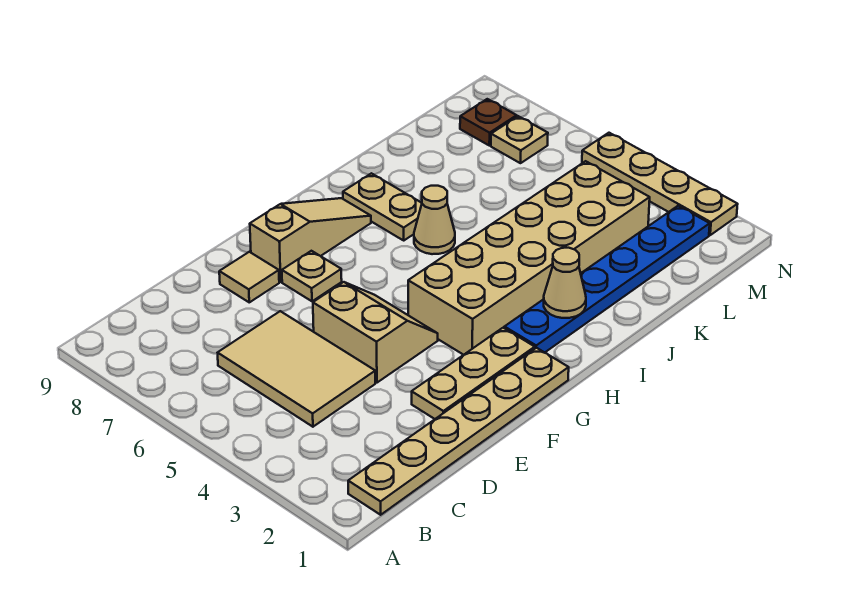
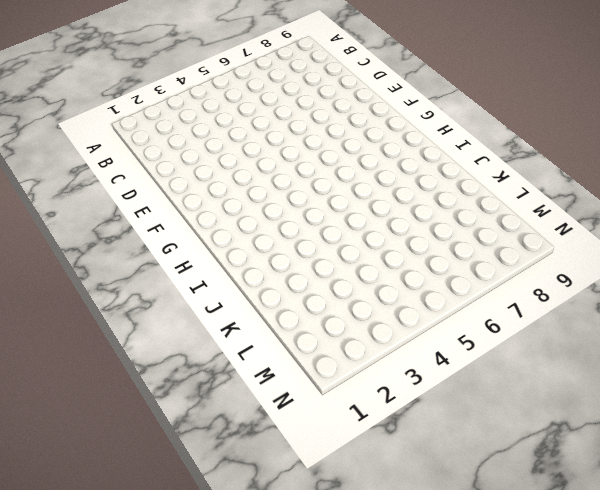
none -> tan 1x6 plate [348,348,569,515]
none -> tan 2x3 tile [218,311,375,427]
none -> tan 1x3 plate [412,328,535,419]

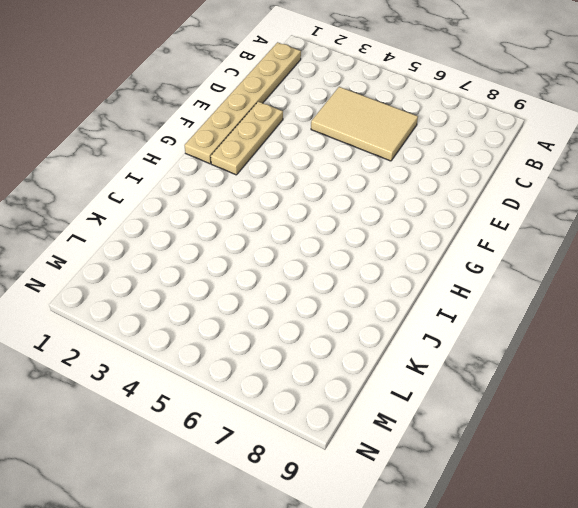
none -> tan 2x2 slope [313,282,438,383]
none -> tan 1x1 tile [219,252,279,302]
none -> tan 1x1 plate [282,251,342,301]

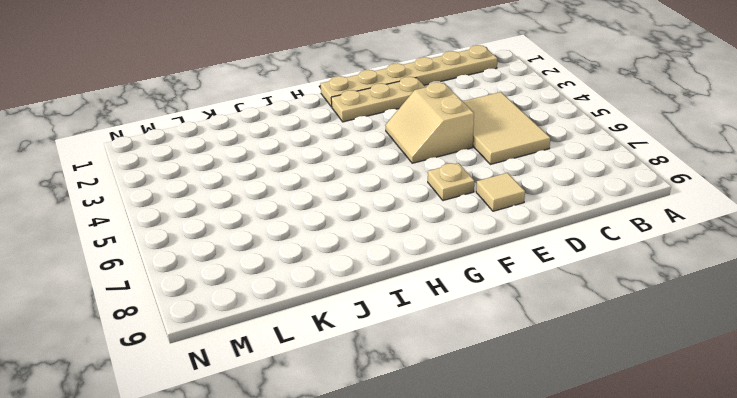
none -> tan 1x3 slope [250,198,371,282]
none -> tan 2x6 brick [408,161,650,355]
none -> blue 1x6 plate [504,206,710,353]

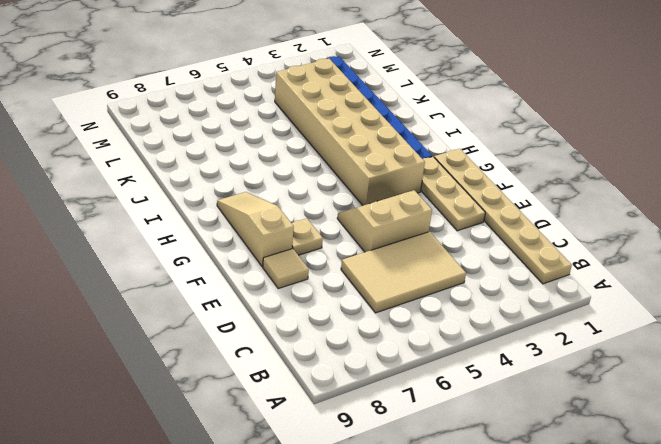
none -> tan 1x1 cone [414,186,455,254]
none -> tan 1x2 plate [343,173,422,240]
none -> tan 1x1 plate [491,116,548,163]

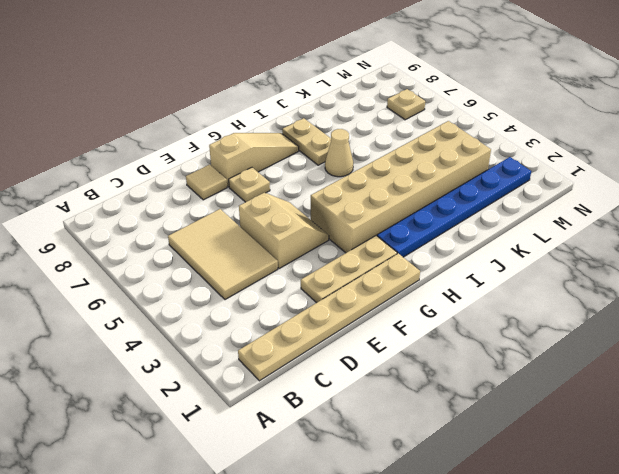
none -> brown 1x1 plate [460,99,517,146]
none -> tan 1x4 plate [582,133,738,235]
none -> tan 1x1 cone [544,248,586,318]

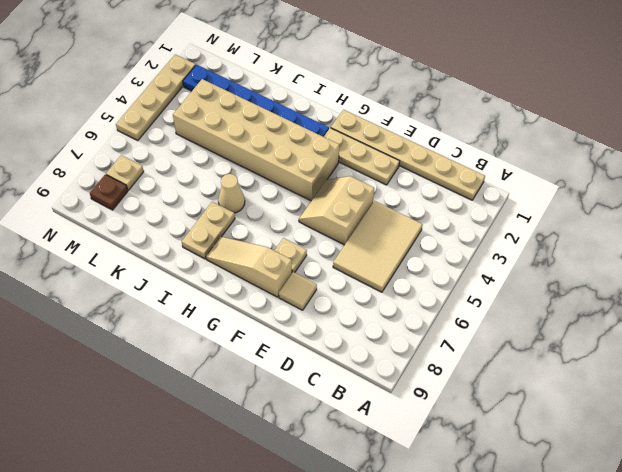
none -> tan 1x1 cone [544,248,586,318]

